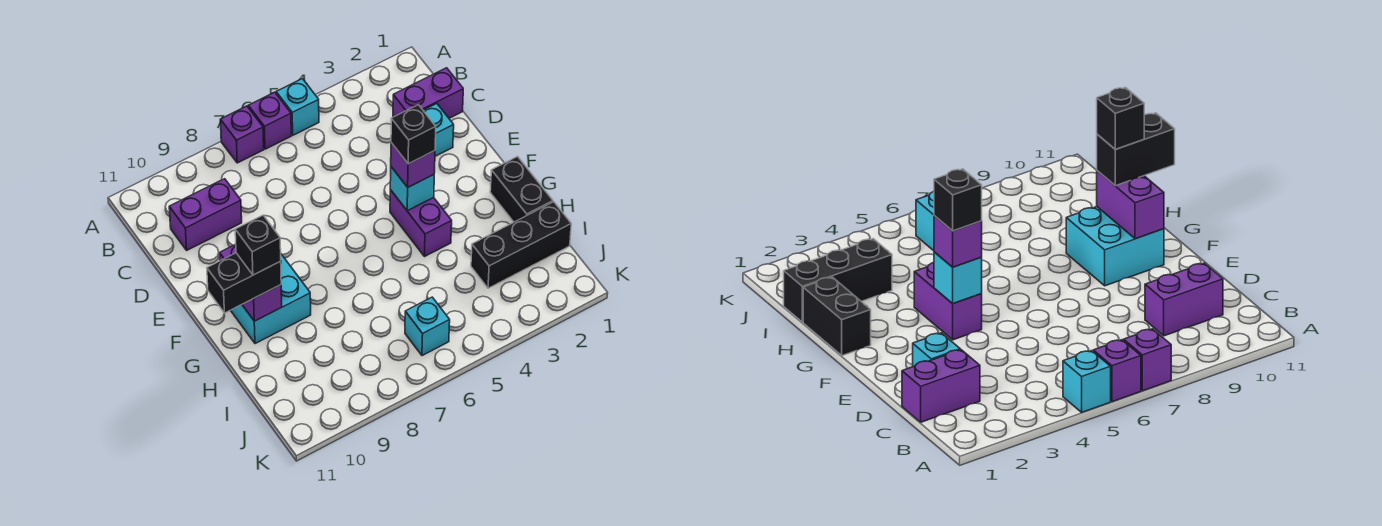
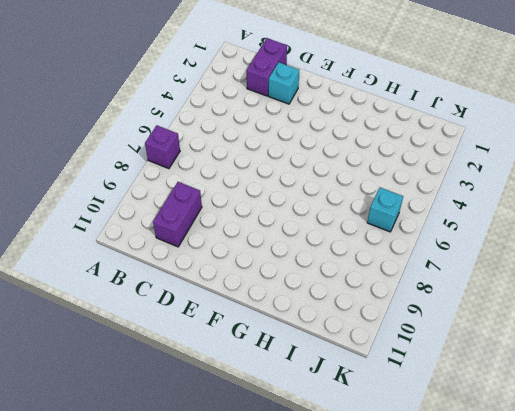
none -> cyan 1x1 brick [276,79,319,135]
none -> purple 1x1 brick [248,92,291,149]
none -> purple 1x2 brick [390,190,452,257]

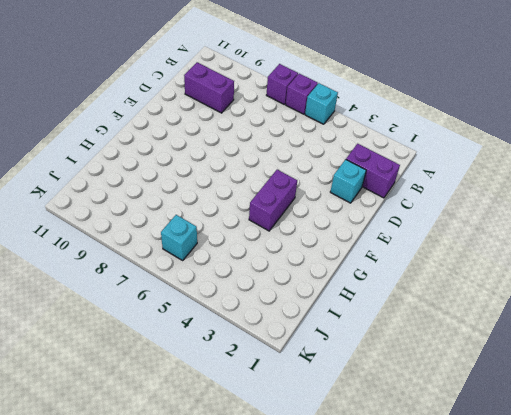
none -> cyan 2x2 brick [231,254,311,344]
none -> black 1x2 brick [490,157,553,222]
none -> black 1x3 brick [471,202,571,288]

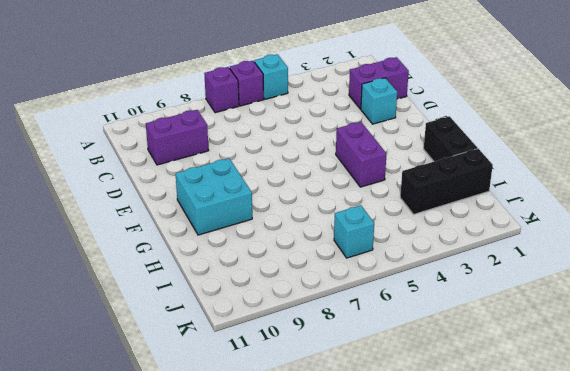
none -> cyan 1x1 brick [390,167,434,211]
none -> purple 1x2 brick [220,244,282,321]
none -> purple 1x1 brick [391,143,435,187]

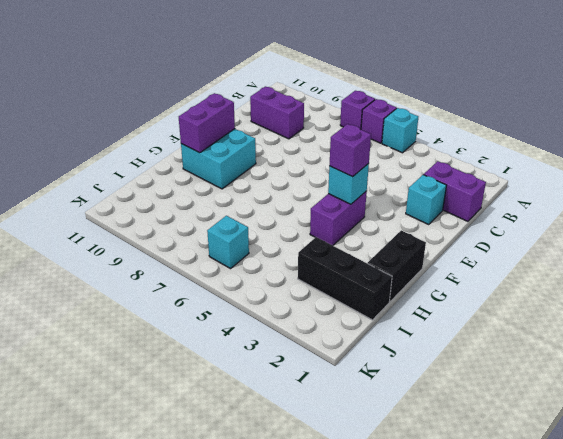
none -> black 1x2 brick [207,253,281,313]
none -> black 1x1 brick [391,105,436,164]
none -> black 1x1 brick [235,215,281,275]

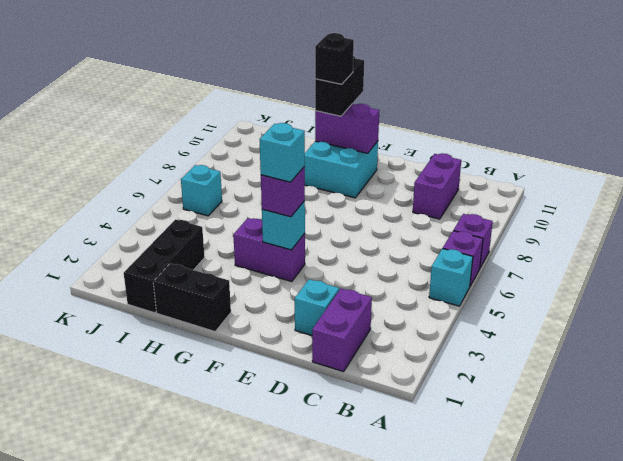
cyan 1x1 brick [260,123,305,182] -> black 1x1 brick [391,105,436,164]

